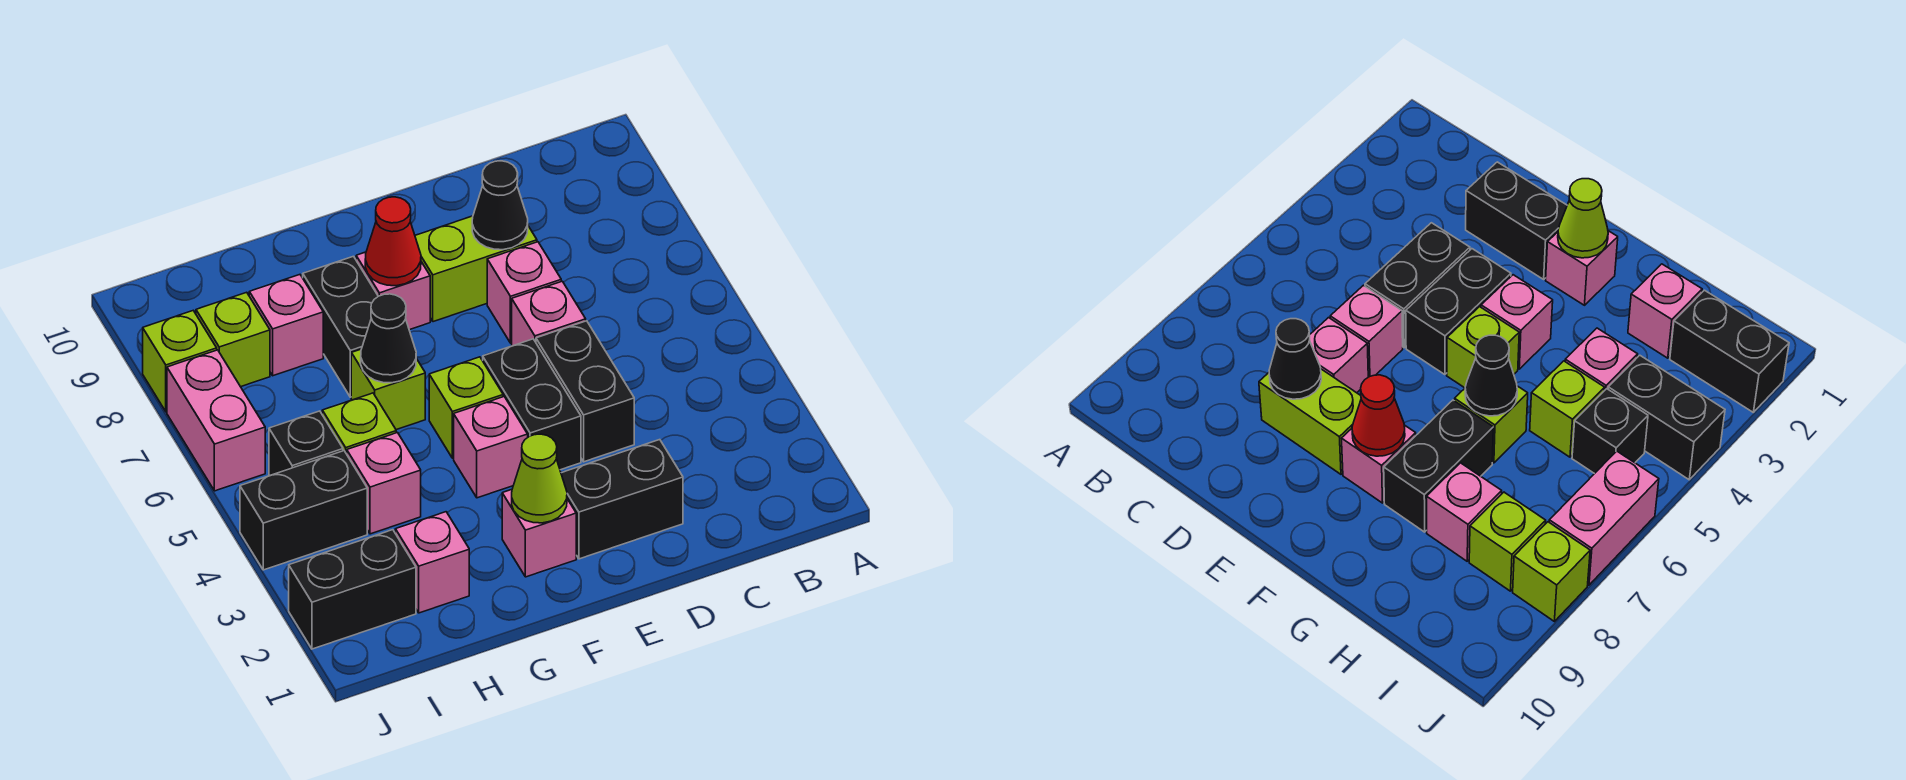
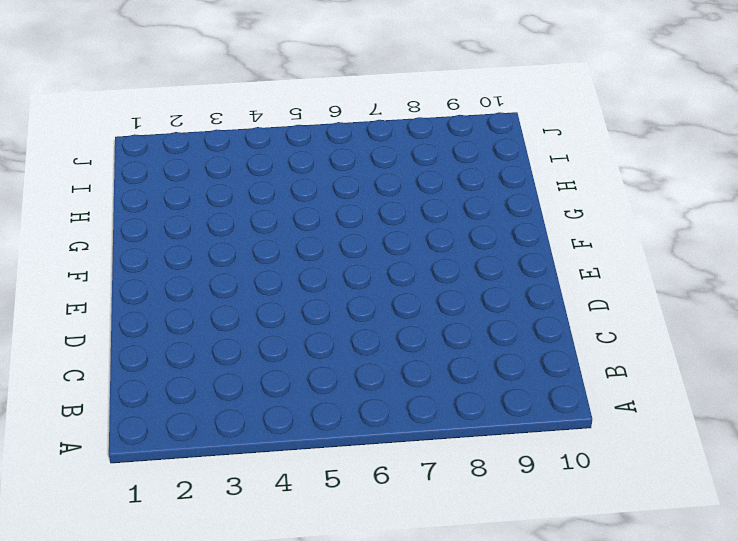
none -> black 1x2 brick [561,440,683,559]
none -> black 1x2 brick [536,321,634,462]
none -> pink 1x1 brick [512,281,586,346]

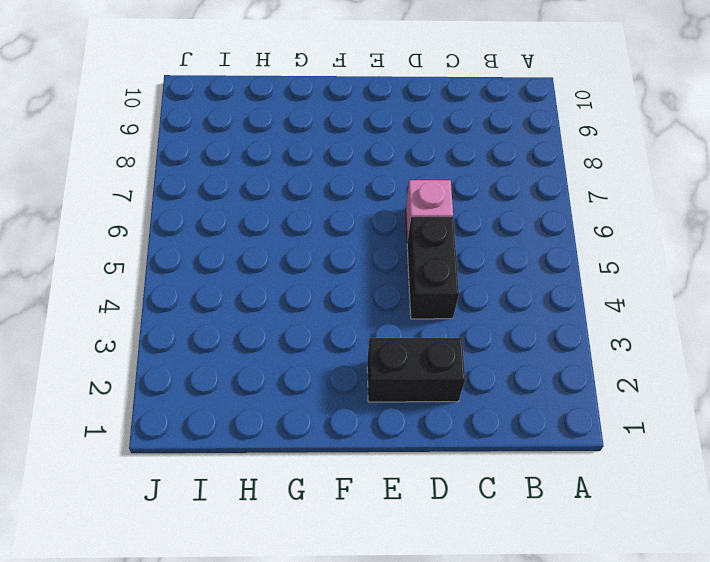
none -> pink 1x1 brick [487,242,561,343]
none -> lime 1x2 brick [415,216,537,322]
none -> black 1x2 brick [483,339,581,470]

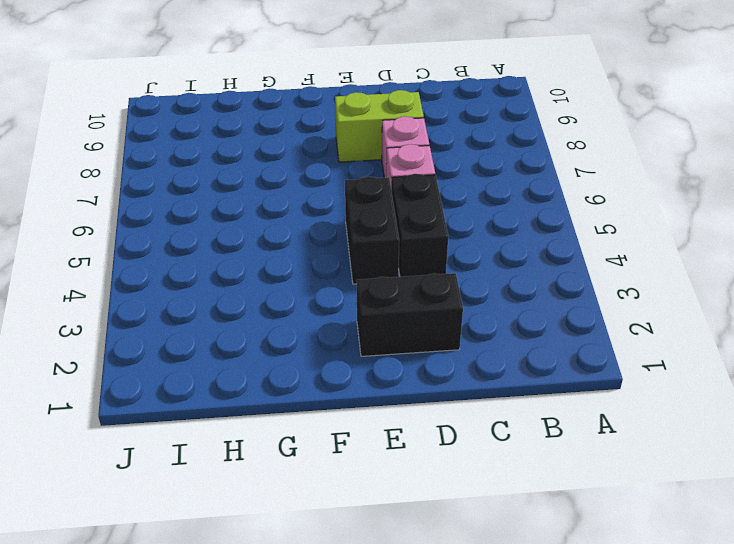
none -> pink 1x1 brick [502,490,576,577]
none -> pink 1x1 brick [454,397,528,498]
none -> lime 1x1 brick [429,357,503,458]

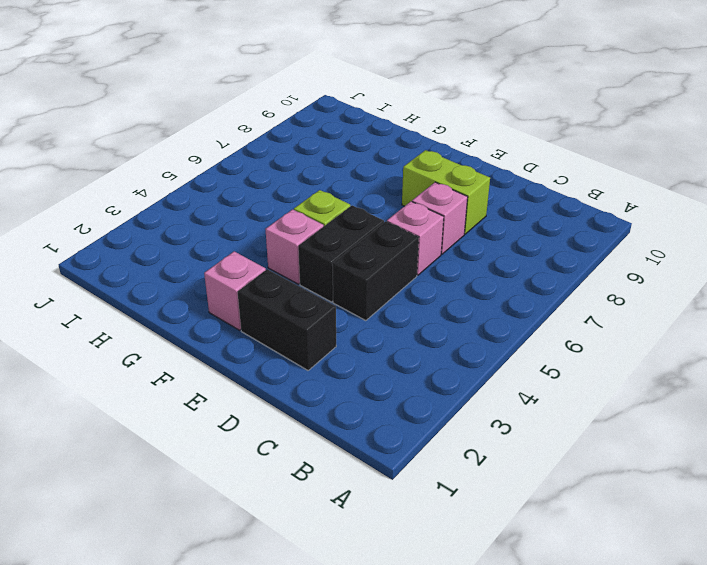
none -> pink 1x1 brick [356,252,430,330]
none -> lime 1x1 brick [351,349,425,430]
none -> black 1x2 brick [303,256,378,397]

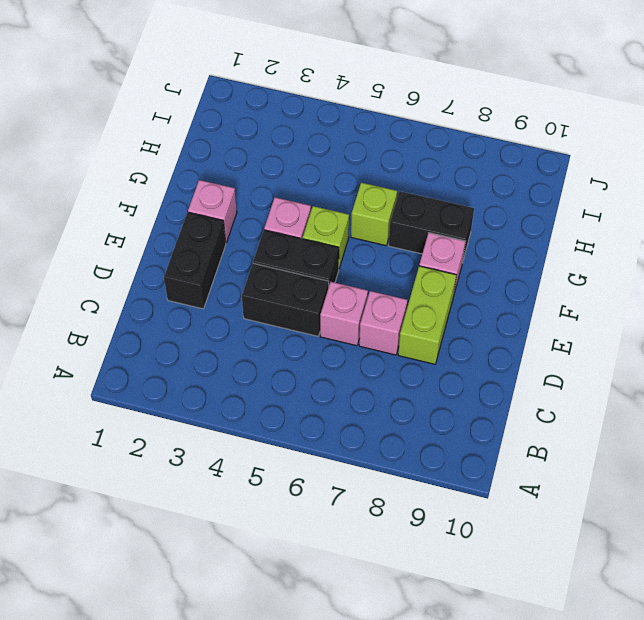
none -> pink 1x1 brick [395,512,469,613]
none -> pink 1x1 brick [347,433,421,534]
none -> lime 1x1 brick [322,393,396,454]

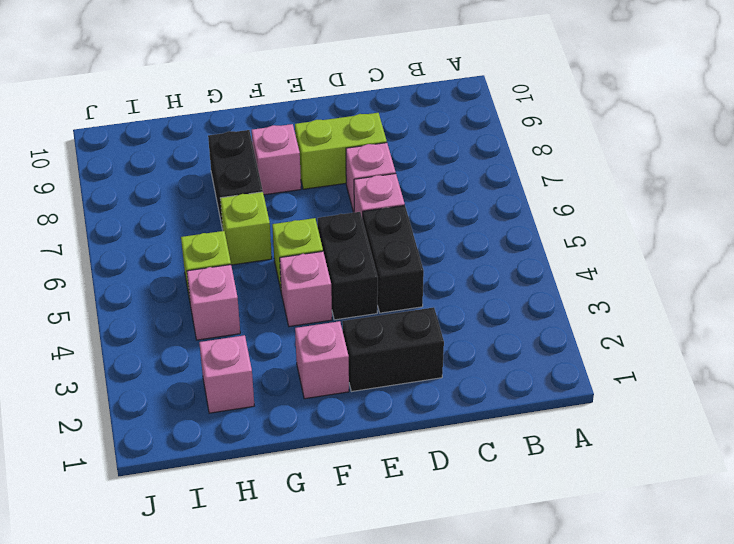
none -> pink 1x1 brick [249,275,323,376]
none -> black 1x2 brick [289,530,416,649]
none -> black 1x2 brick [240,451,367,570]

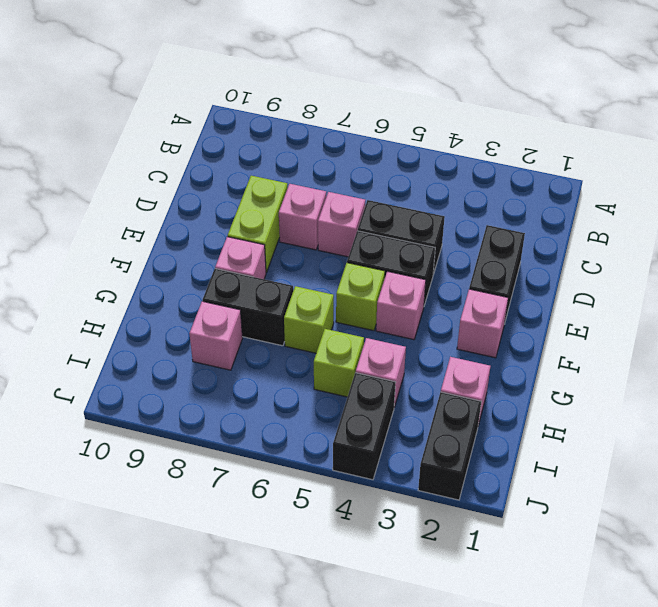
none -> black 1x1 brick [269,411,343,476]
none -> lime 1x1 brick [196,292,270,387]
none -> pink 1x2 brick [167,350,265,491]

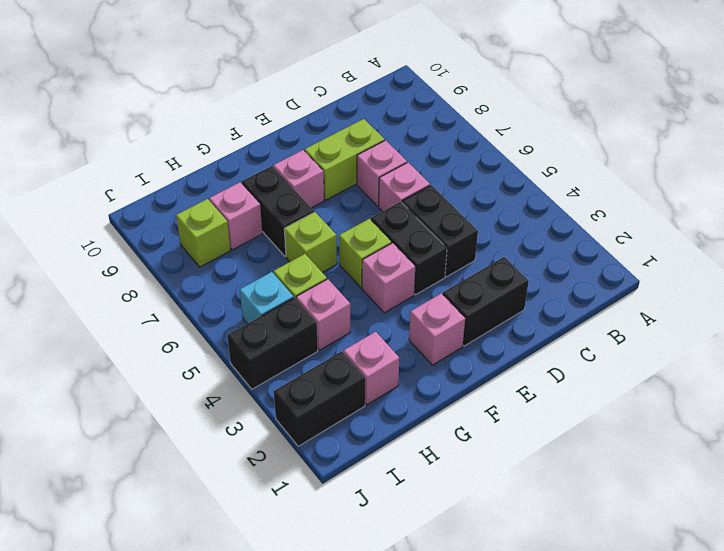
cyan 1x1 brick [240,272,294,324] -> black 1x1 brick [269,411,343,476]
none -> pink 1x2 brick [167,350,265,491]
none -> lime 1x1 brick [143,311,217,412]
none -> black 1x1 cone [472,161,528,250]

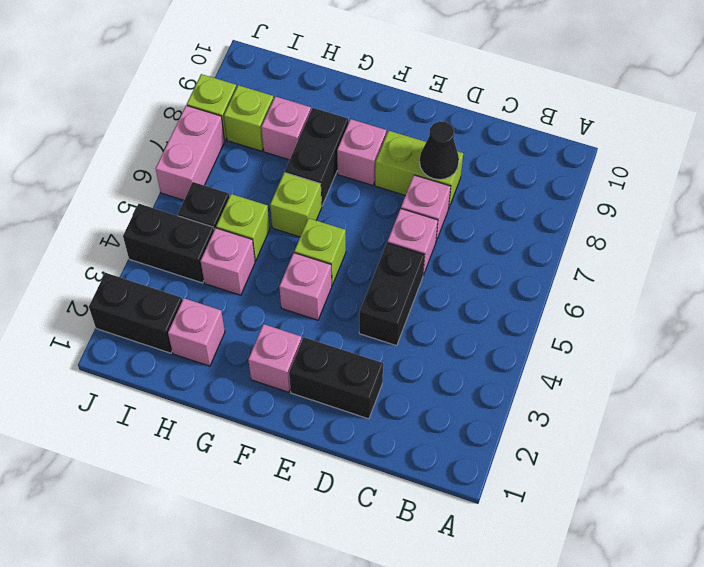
none -> black 1x2 brick [483,339,581,470]
none -> lime 1x1 cone [512,434,567,523]
none -> red 1x1 cone [365,197,421,286]

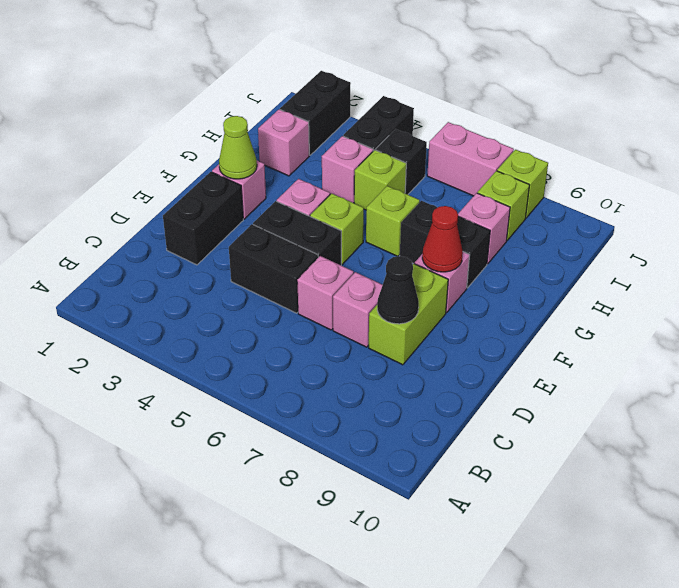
none -> black 1x1 cone [361,294,416,383]

